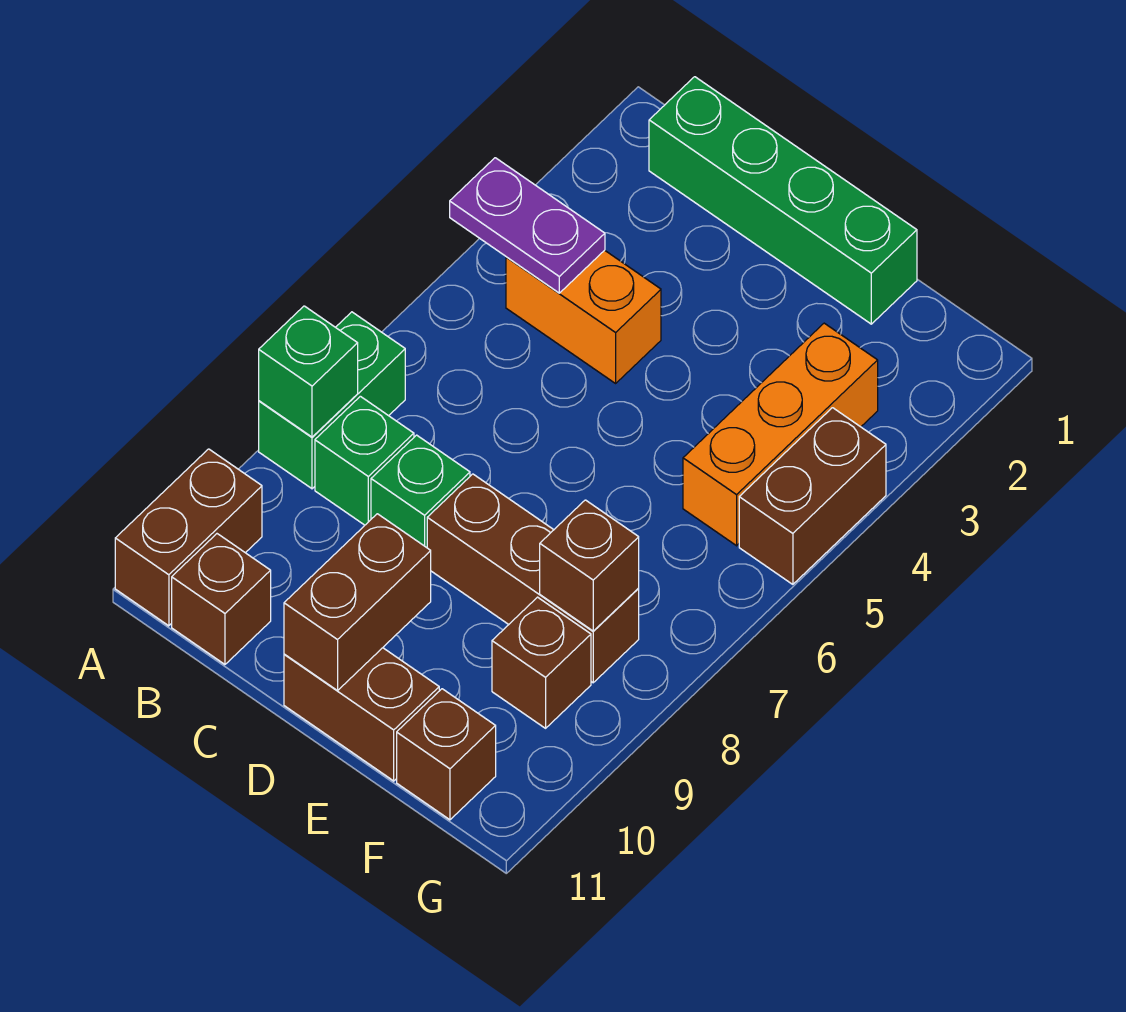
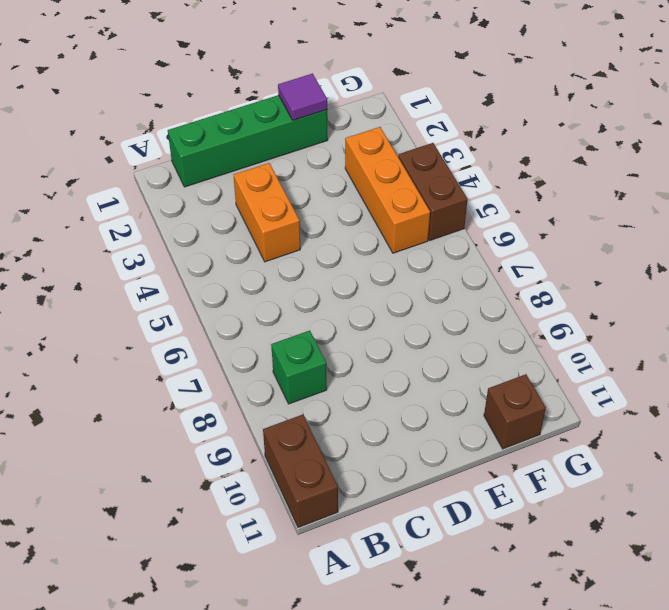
orange 1x2 brick [234,163,300,262] -> orange 1x2 brick turned to [506,250,661,383]
purple 1x1 tile [278,74,327,120] -> none
none -> green 1x2 brick [259,312,405,489]
none -> brown 1x1 brick [172,534,271,664]
none -> green 1x1 brick [371,435,470,548]

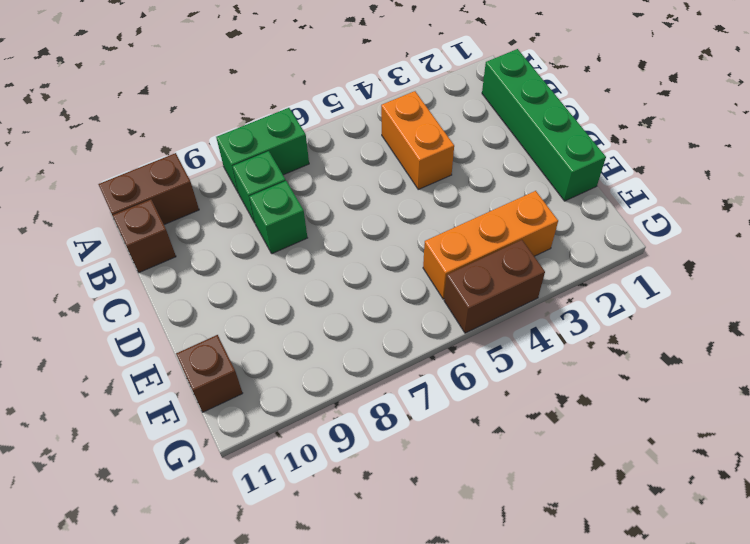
none -> brown 1x3 brick [427,474,639,683]
none -> brown 1x2 brick [284,648,439,781]
none -> brown 1x1 brick [492,597,591,728]

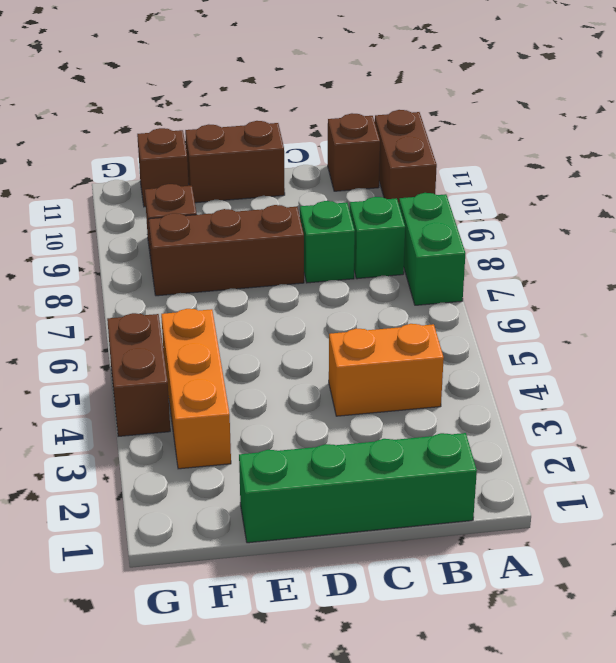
none -> purple 1x2 plate [450,158,605,293]
none -> green 1x1 brick [259,306,358,437]
none -> brown 1x2 brick [284,514,431,691]

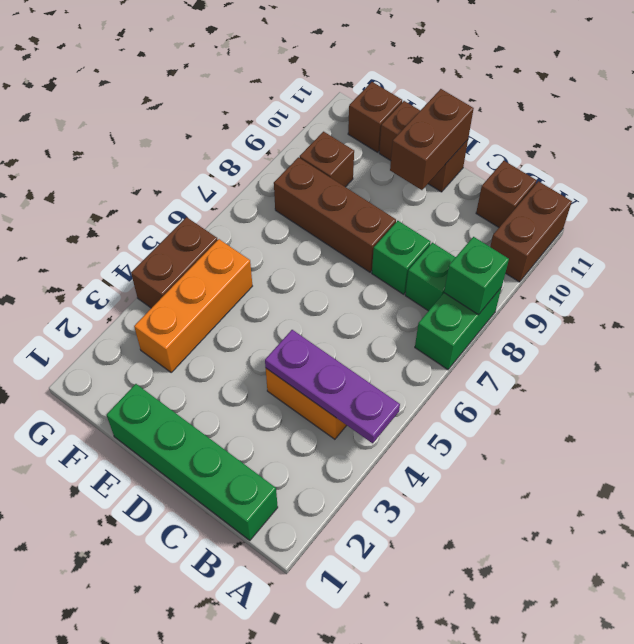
purple 1x3 plate [265,330,400,443] -> purple 1x2 plate [450,158,605,293]
none -> brown 1x1 brick [540,500,639,631]

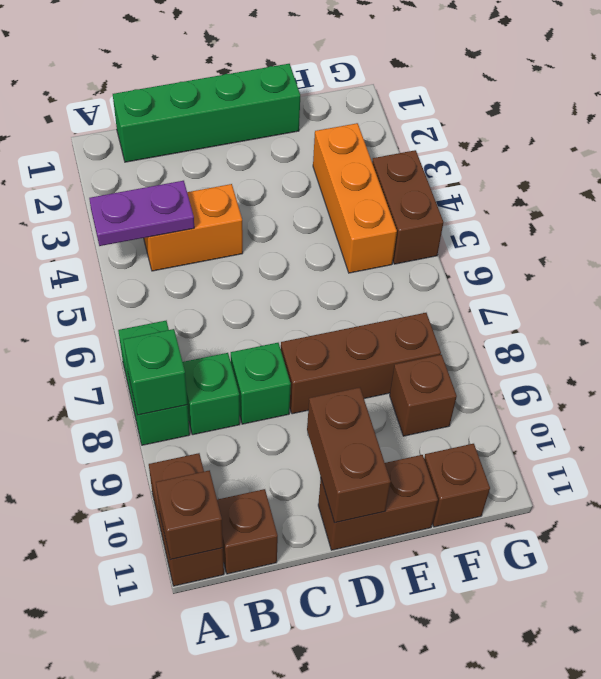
brown 1x1 brick [156,470,223,560] -> brown 1x1 brick moved to [540,500,639,631]

